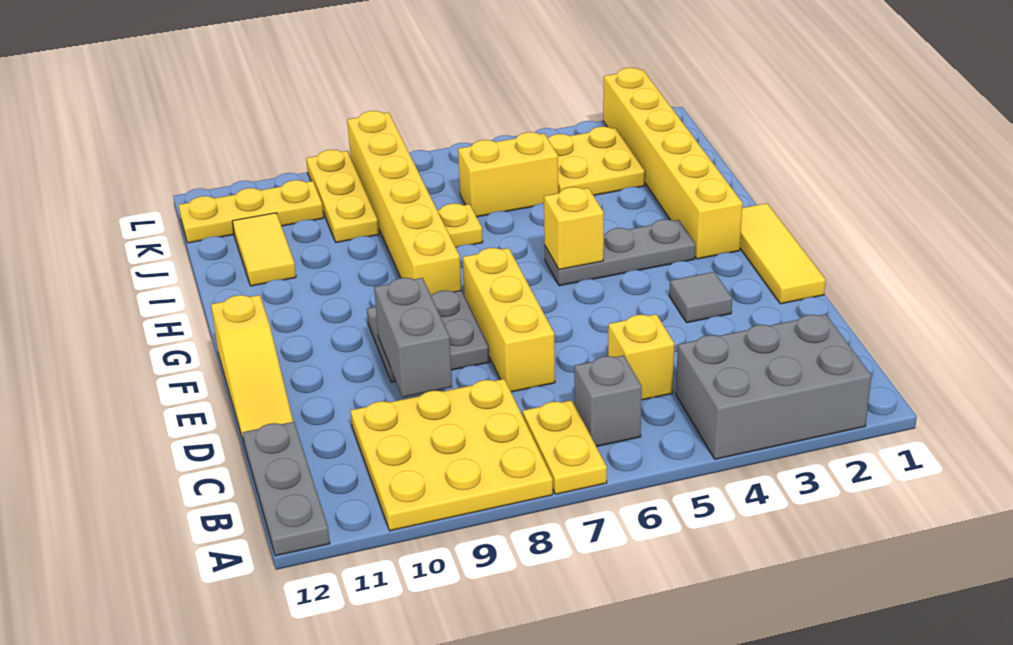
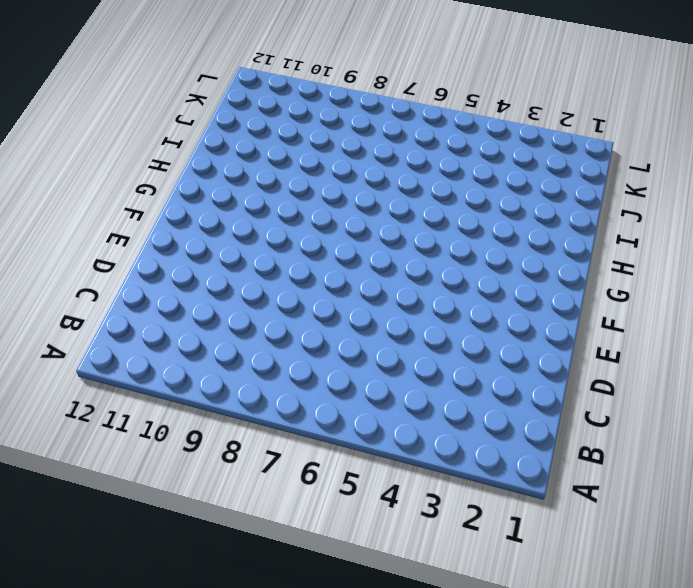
none -> grey 2x3 brick [676,314,872,459]
none -> yellow 1x2 plate [523,400,607,494]
none -> yellow 3x3 plate [350,379,553,531]

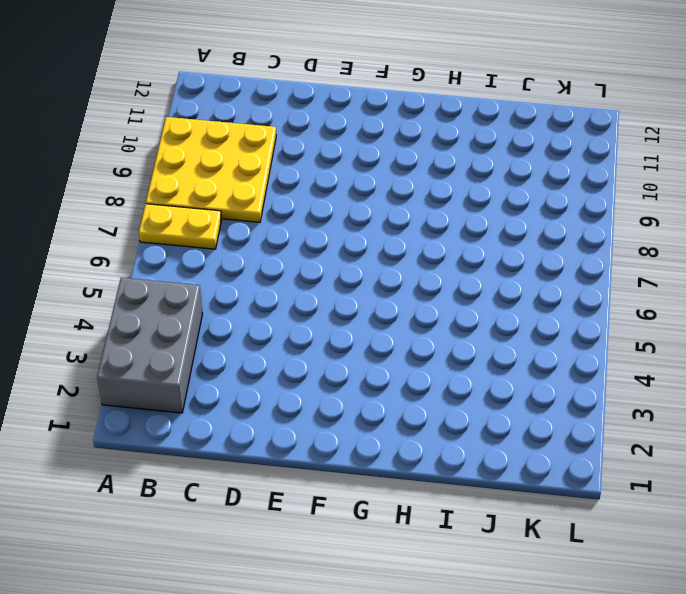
none -> grey 1x3 plate [243,422,330,556]
none -> grey 1x1 brick [574,355,642,447]
none -> yellow 1x1 brick [608,314,674,400]

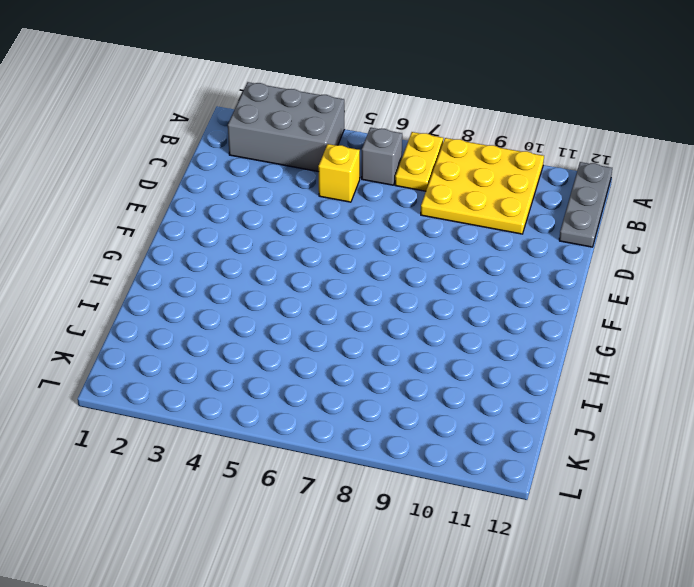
none -> yellow 1x3 brick [463,248,555,392]
none -> yellow 1x3 slope [211,295,293,443]
none -> yellow 1x3 tile [740,203,826,304]

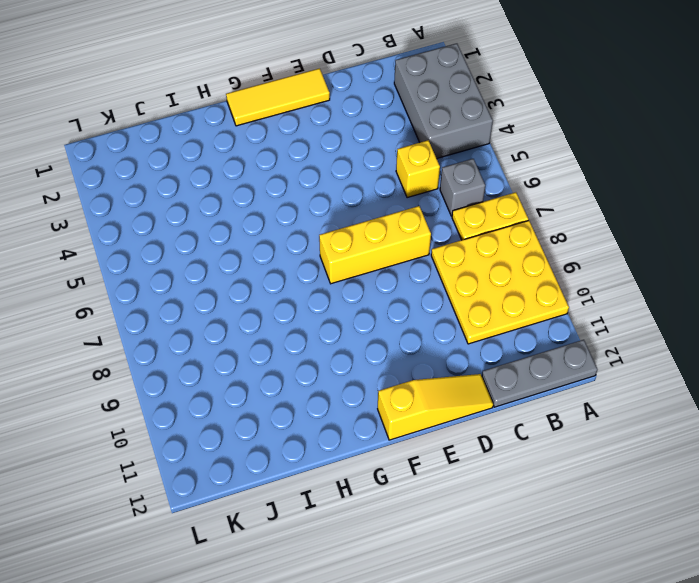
none -> grey 1x1 tile [669,272,732,323]
none -> grey 2x2 plate [367,290,490,382]
none -> yellow 1x6 brick [603,68,743,259]

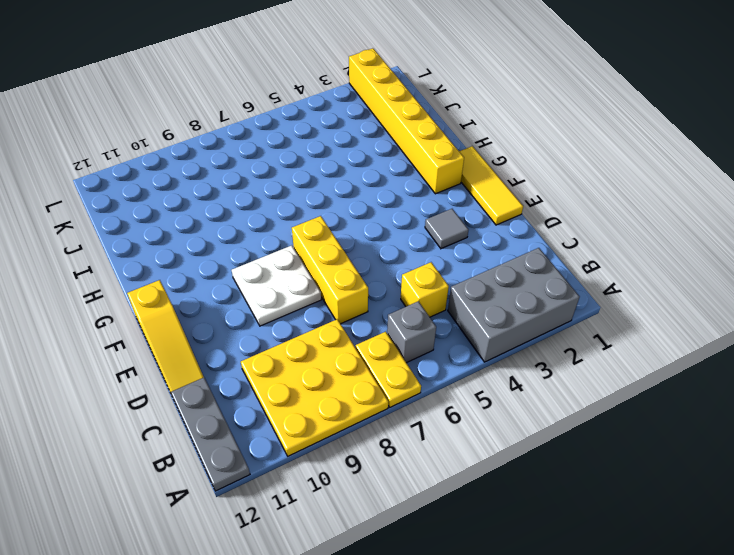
white 2x2 plate [232,245,321,326] -> grey 2x2 plate [367,290,490,382]
none -> grey 1x3 plate [545,219,695,286]
none -> yellow 1x6 brick [347,111,461,295]
none -> yellow 1x1 plate [437,203,483,247]

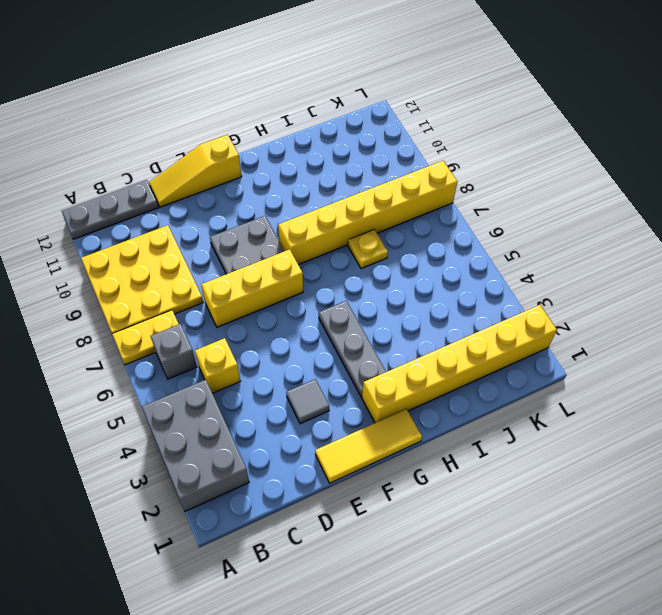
none -> yellow 1x2 tile [233,213,296,286]
none -> yellow 2x2 plate [548,127,645,195]
none -> yellow 1x2 brick [458,132,558,217]

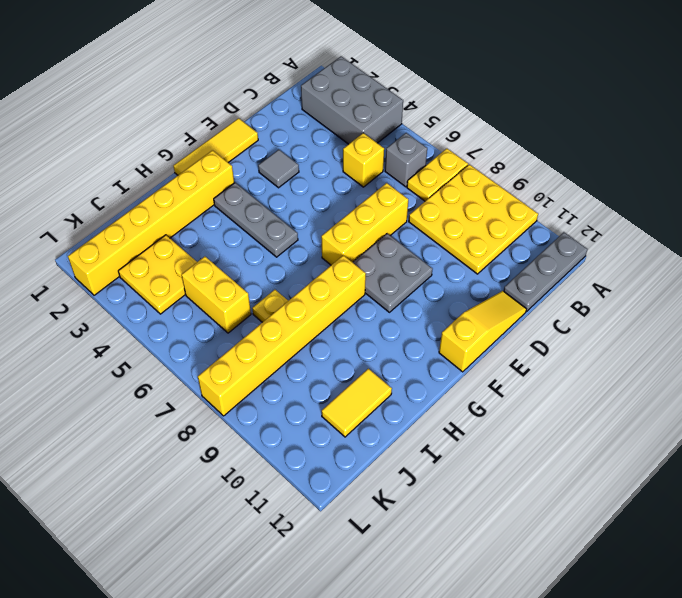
none -> yellow 1x3 plate [306,150,379,243]
none -> yellow 1x3 plate [179,180,324,243]
none -> grey 1x2 brick [374,278,452,397]

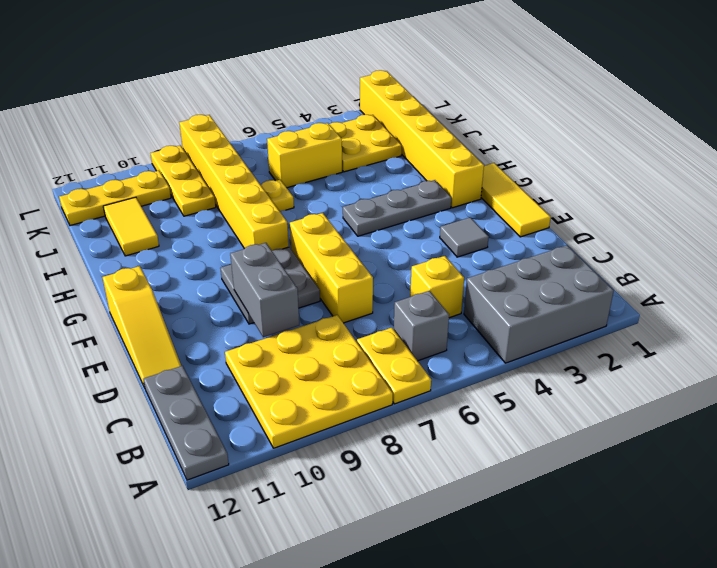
none -> yellow 1x1 brick [544,187,604,270]

